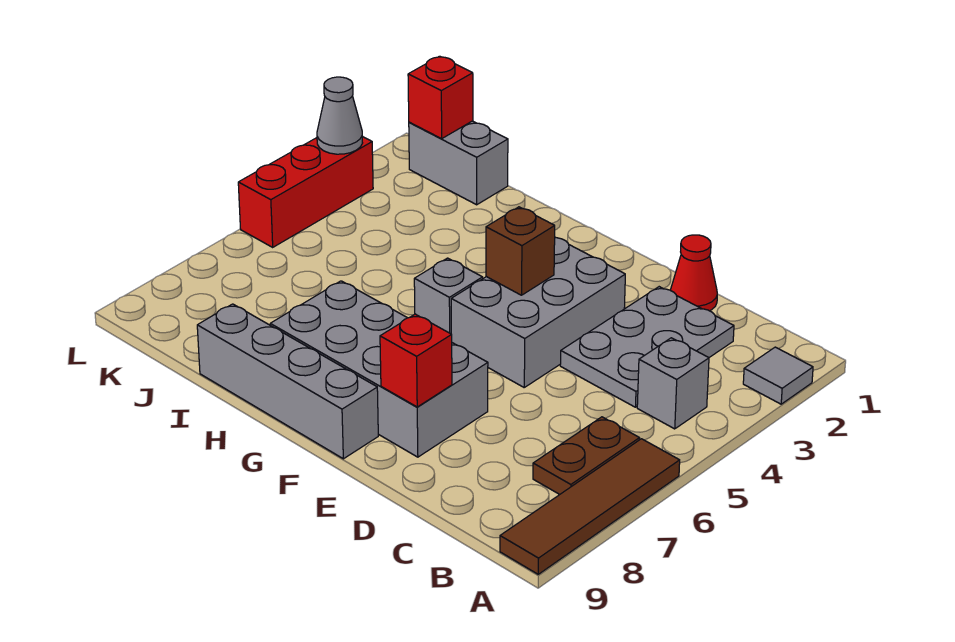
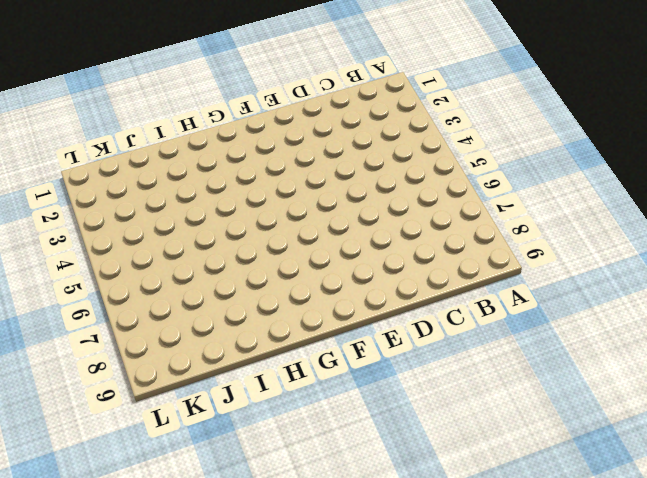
none -> grey 1x1 tile [743,347,813,404]
none -> brown 1x4 tile [500,439,680,574]
none -> grey 1x1 brick [637,338,709,429]

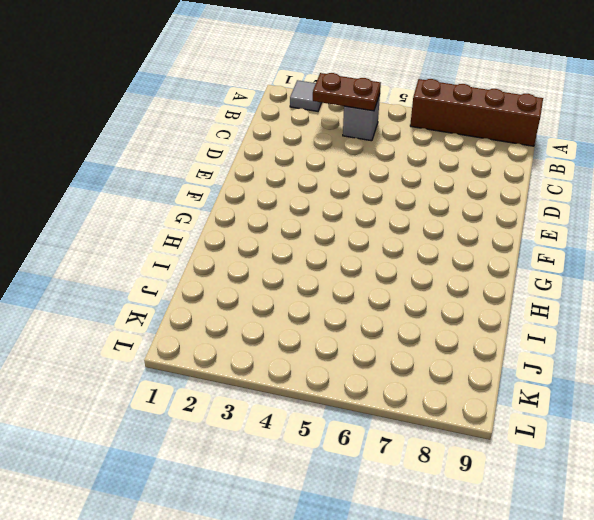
brown 1x4 brick [410,79,543,146] -> brown 1x4 tile [500,439,680,574]
brown 1x2 plate [313,73,381,111] -> brown 1x2 plate moved to [533,417,640,495]
none -> grey 2x3 plate [560,287,734,407]
none -> red 1x1 cone [670,235,717,311]
none -> grey 2x3 brick [451,238,625,387]

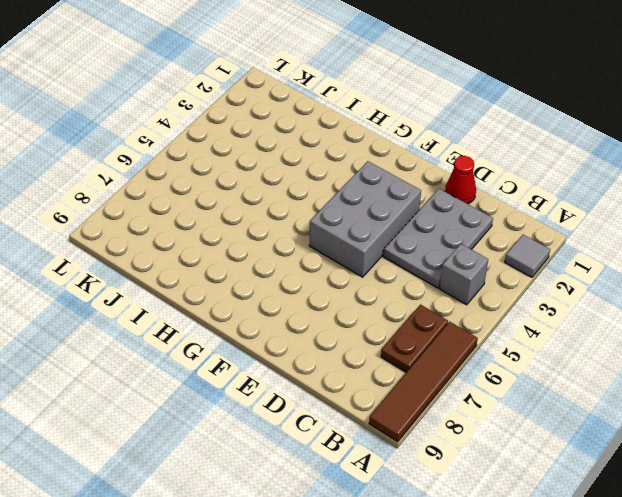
none -> grey 2x4 brick [270,281,488,457]
none -> grey 1x4 brick [197,304,378,459]
none -> grey 1x1 brick [414,258,483,334]

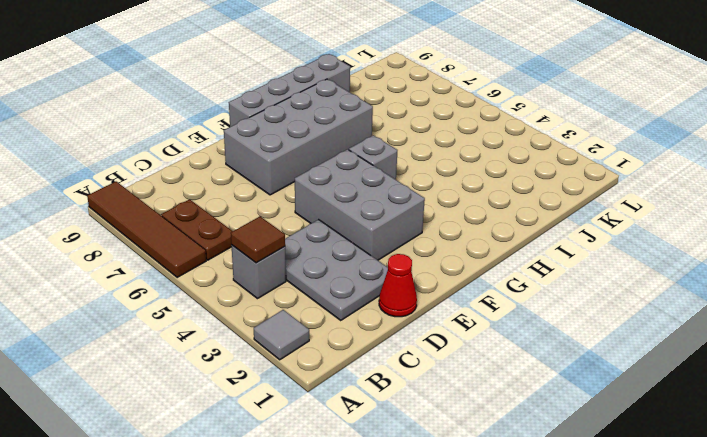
brown 1x1 tile [231,216,285,263] -> none
none -> grey 1x2 brick [409,121,508,205]
none -> red 1x3 brick [238,136,373,247]
none -> red 1x1 brick [380,314,452,407]

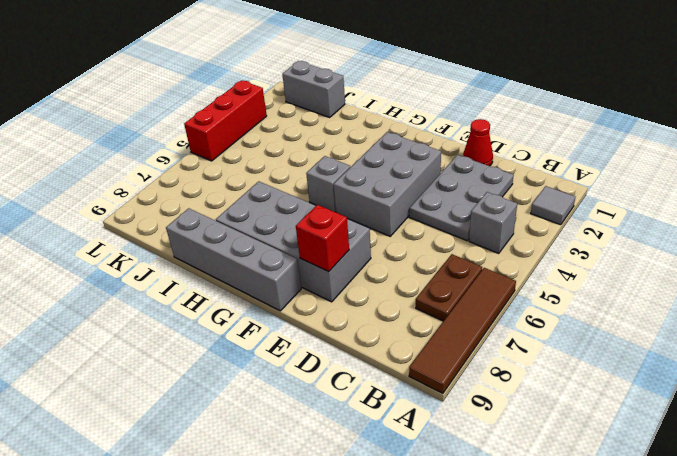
none -> brown 1x1 brick [486,207,555,295]
none -> red 1x1 brick [408,56,473,139]
none -> grey 1x1 cone [317,77,362,154]

